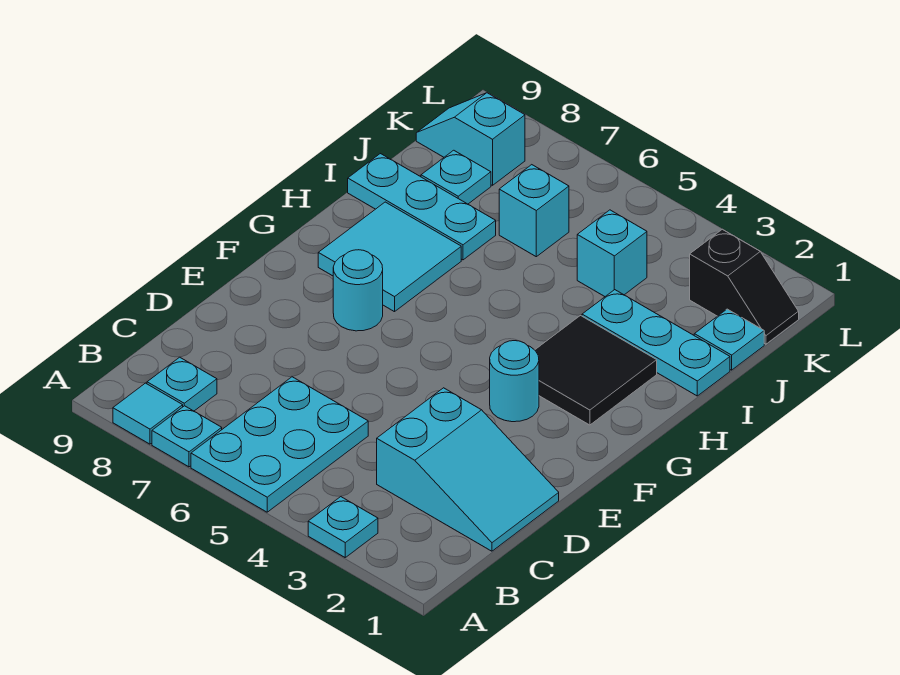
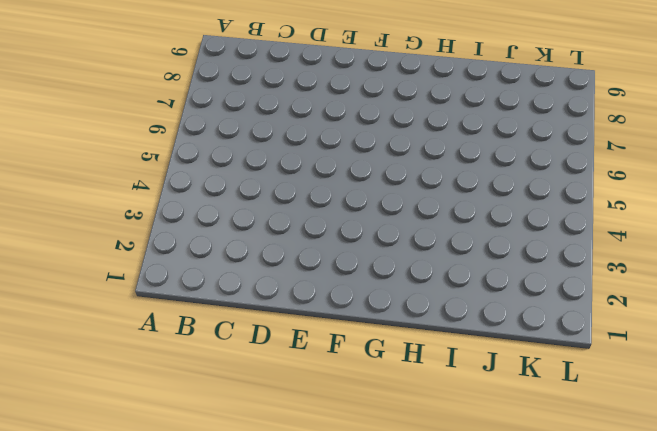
none -> cyan 1x1 plate [308,497,378,557]
none -> cyan 2x3 plate [191,377,368,512]
none -> cyan 1x1 plate [152,406,222,467]

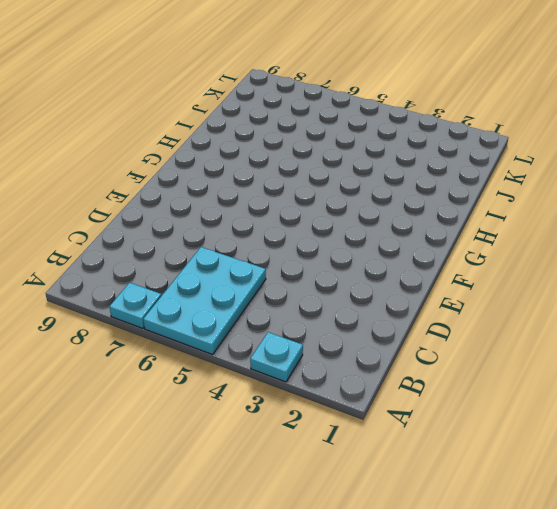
none -> cyan 1x1 tile [113,383,183,444]
none -> cyan 1x1 plate [147,357,217,411]
none -> cyan 2x3 slope [377,388,559,551]

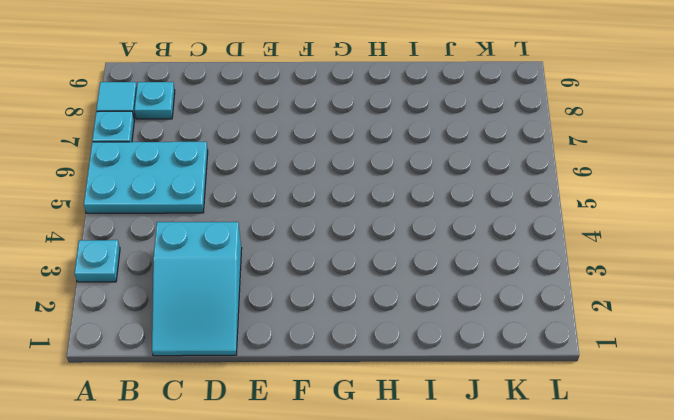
none -> cyan 1x1 round brick [490,341,539,422]
none -> cyan 1x1 round brick [333,250,383,331]
none -> black 2x2 tile [535,316,657,425]

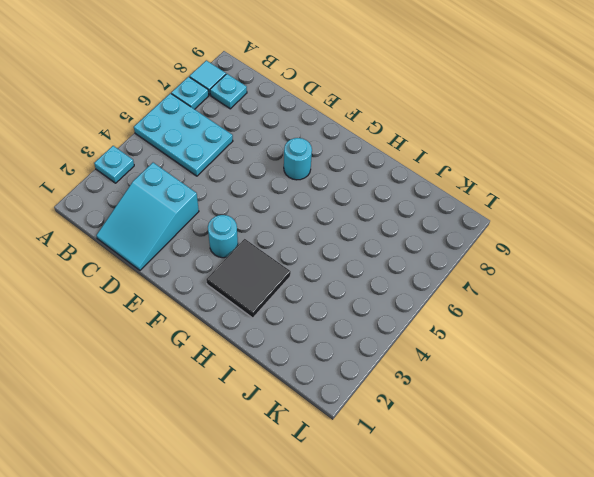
none -> cyan 2x2 tile [318,202,461,312]
none -> cyan 1x3 plate [582,290,730,396]
none -> cyan 1x3 plate [348,154,496,260]

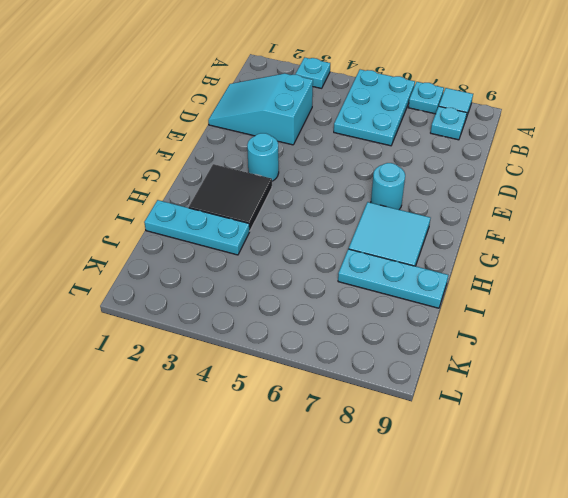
none -> cyan 1x1 plate [694,309,764,370]
none -> cyan 1x1 brick [577,210,647,296]
none -> cyan 1x1 brick [499,165,569,257]

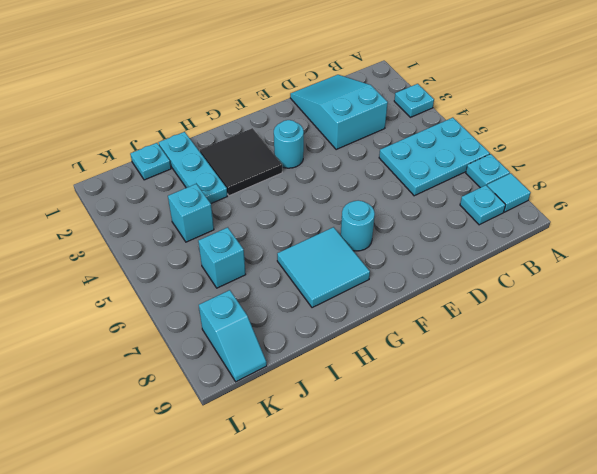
none -> cyan 1x3 plate [348,154,496,260]
none -> cyan 1x1 plate [421,150,491,204]
none -> black 1x2 slope [690,229,799,344]

